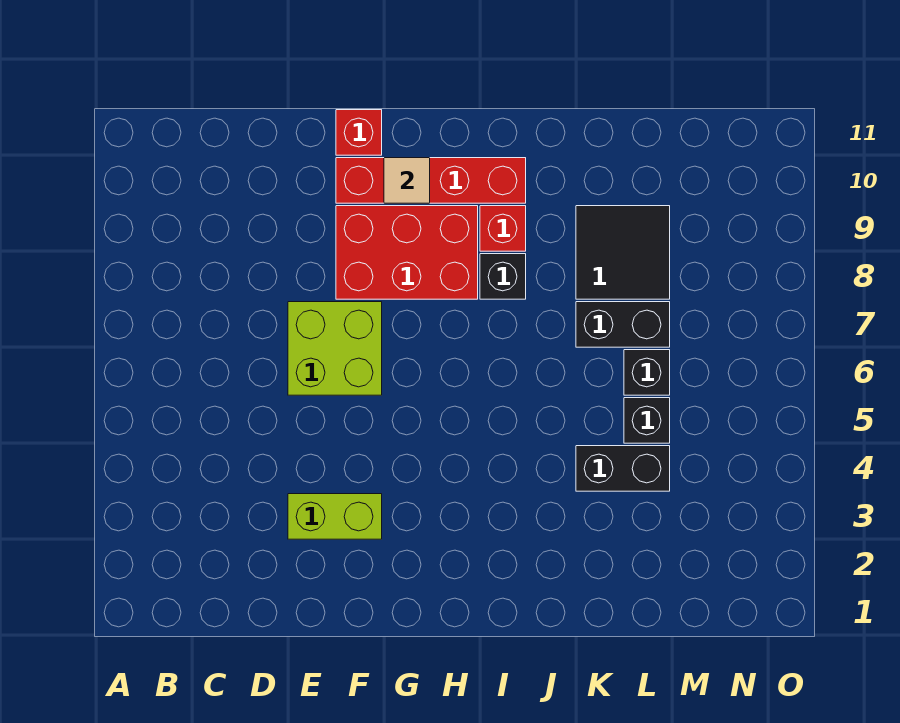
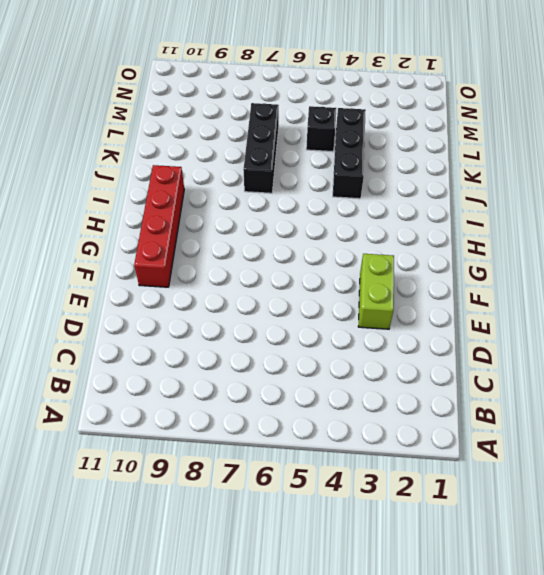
black 1x3 brick [333,108,366,199] -> black 1x2 brick [576,446,670,491]
black 1x3 brick [243,103,279,193] -> black 1x2 brick [576,302,670,347]
none -> lime 2x2 brick [288,302,382,395]
none -> red 2x3 brick [336,206,478,299]
none -> red 1x1 brick [336,110,382,155]

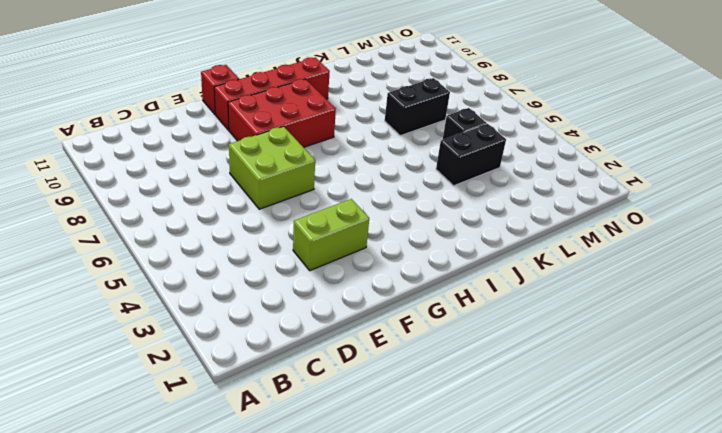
none -> black 1x1 brick [480,254,526,299]
none -> red 1x1 brick [480,206,526,251]
none -> black 2x2 tile [576,206,670,299]

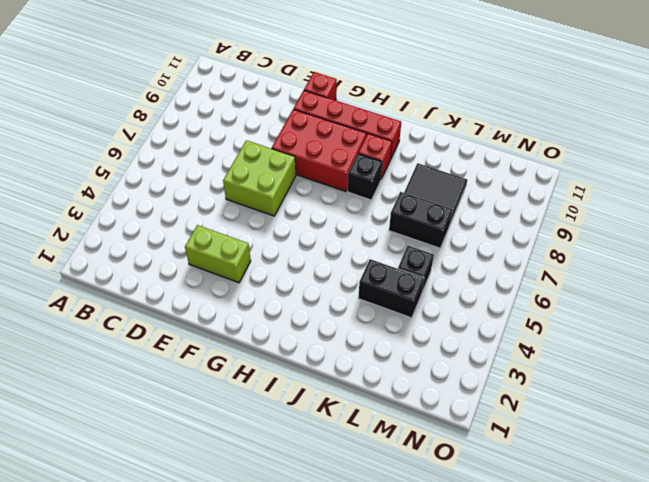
none -> black 1x1 brick [624,350,670,395]
none -> tan 1x1 tile [384,158,430,203]

